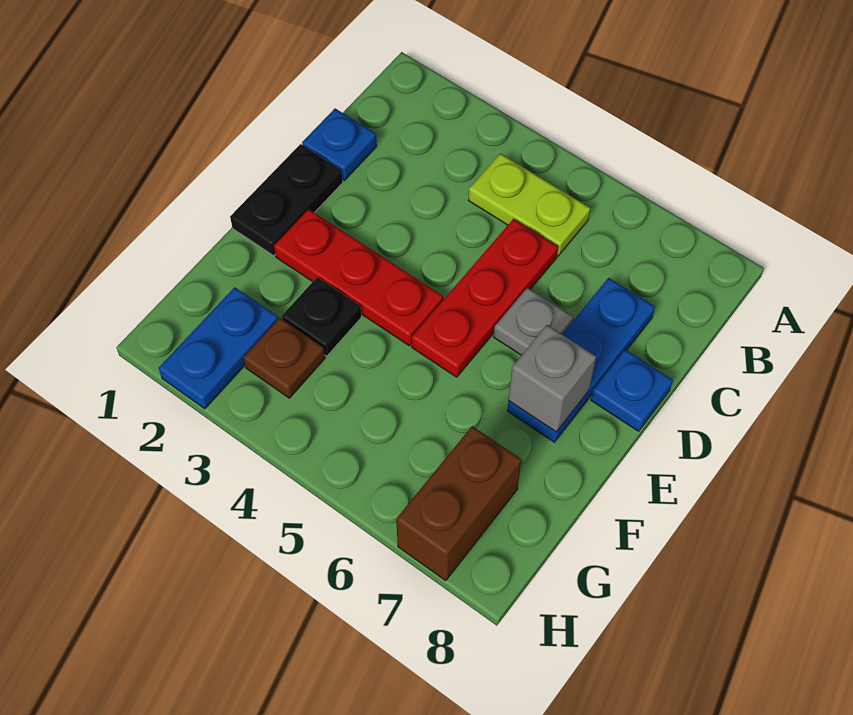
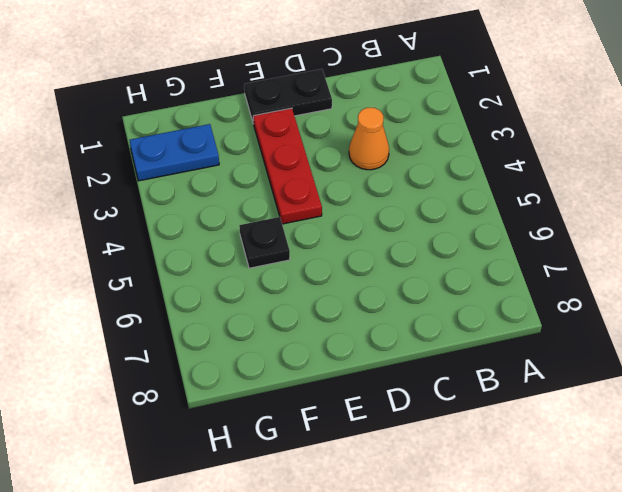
orange 1x1 cone [349,108,389,170] -> none
black 1x1 plate [239,217,290,268] -> black 1x1 plate moved to [282,277,361,356]
none -> lime 1x2 plate [469,153,590,256]
none -> blue 1x1 plate [302,109,377,180]
none -> red 1x3 plate [412,219,558,377]

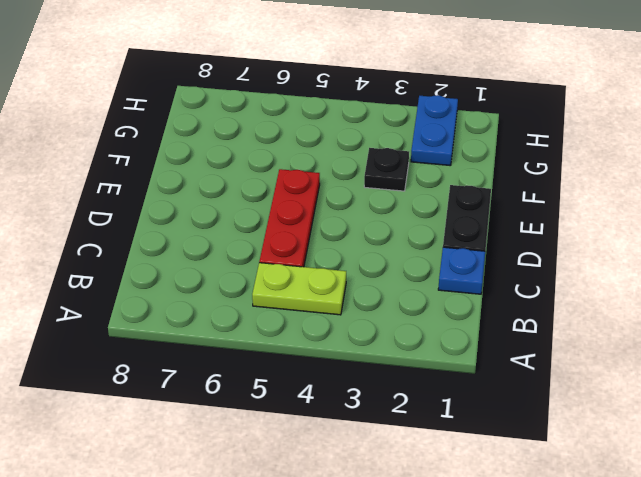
none -> blue 1x3 plate [507,278,655,442]
none -> grey 1x1 plate [494,288,573,355]
none -> blue 1x1 plate [591,350,673,431]

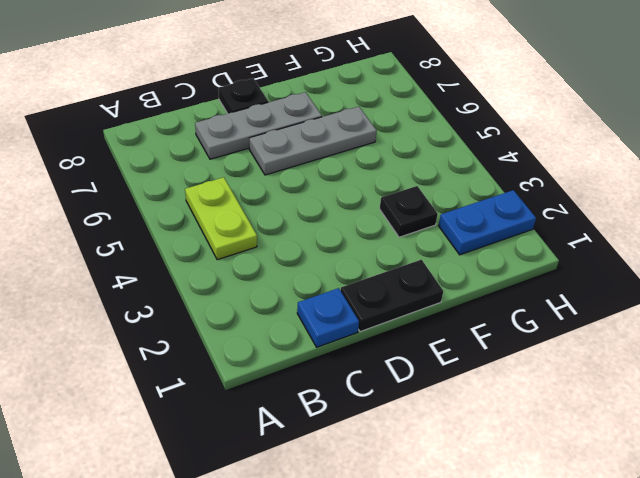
grey 1x3 plate [195,92,322,159] -> blue 1x3 plate [507,278,655,442]
grey 1x3 plate [249,107,377,175] -> grey 1x1 plate [494,288,573,355]
black 1x1 plate [218,78,268,114] -> blue 1x1 plate [591,350,673,431]
none -> red 1x3 plate [412,219,558,377]
none -> red 1x3 plate [274,209,443,346]
none -> brown 1x1 plate [244,318,325,398]

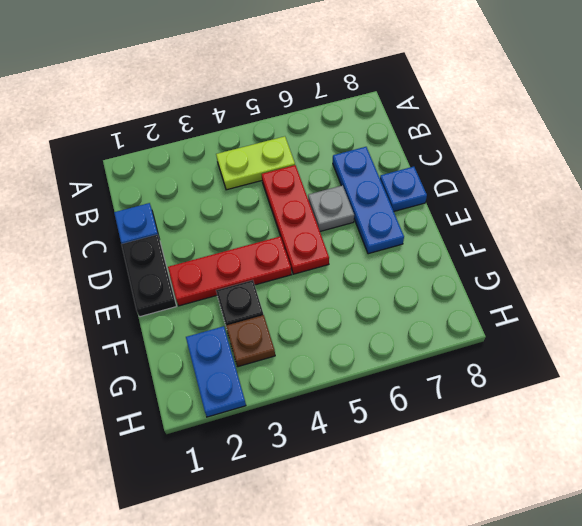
none -> brown 1x2 brick [396,426,522,581]
none -> grey 1x1 brick [509,325,596,432]

